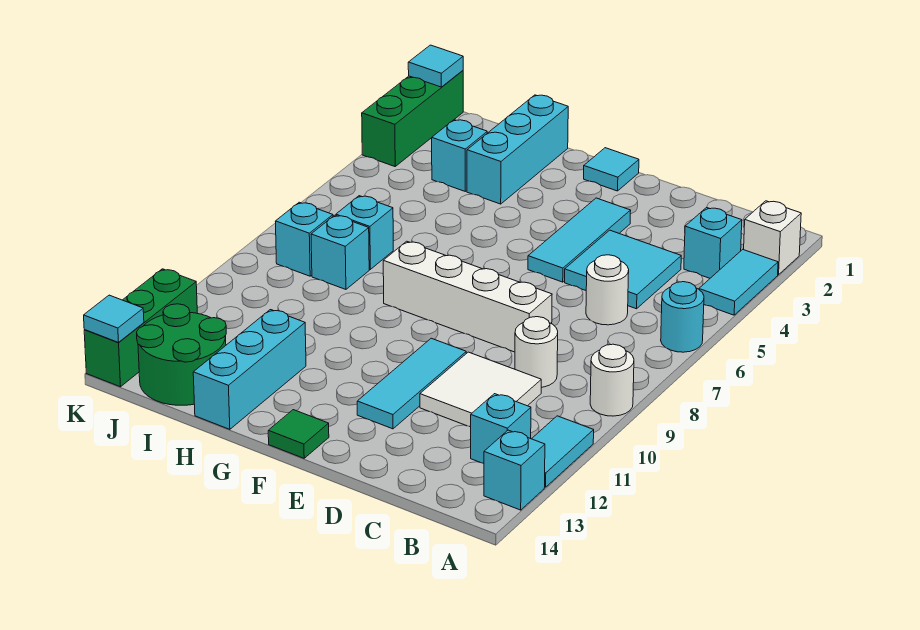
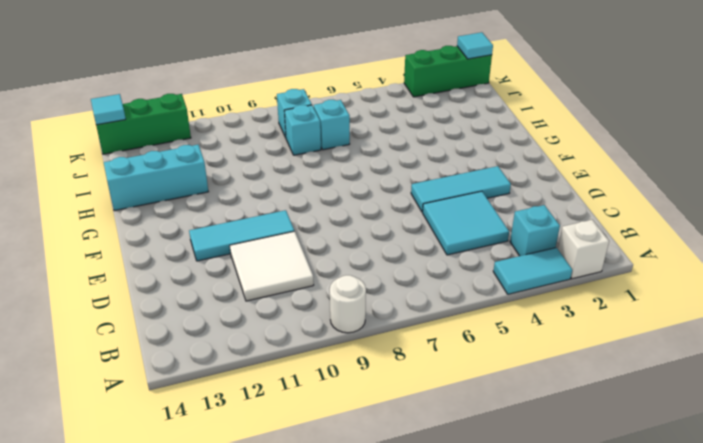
none -> cyan 1x1 round brick [661,282,704,352]
none -> cyan 1x2 tile [532,416,594,487]
none -> cyan 1x1 brick [484,430,545,510]

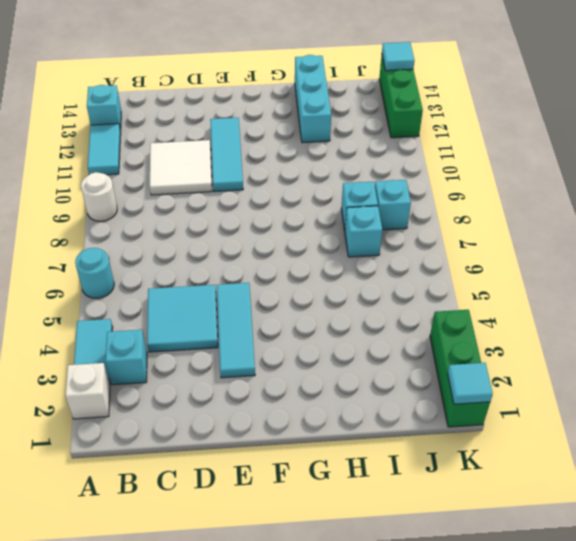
none -> cyan 1x1 brick [471,394,531,463]
none -> white 1x1 round brick [586,255,629,325]
none -> white 1x1 round brick [515,317,558,387]

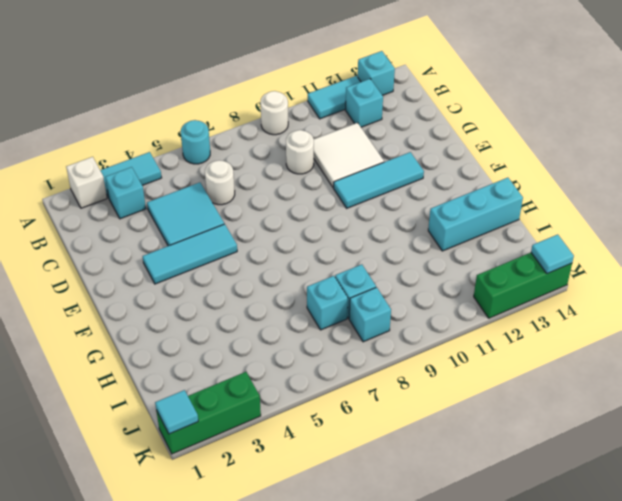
none -> white 1x4 brick [383,241,552,352]
none -> cyan 1x1 tile [584,148,639,191]
none -> green 1x1 tile [268,410,329,458]

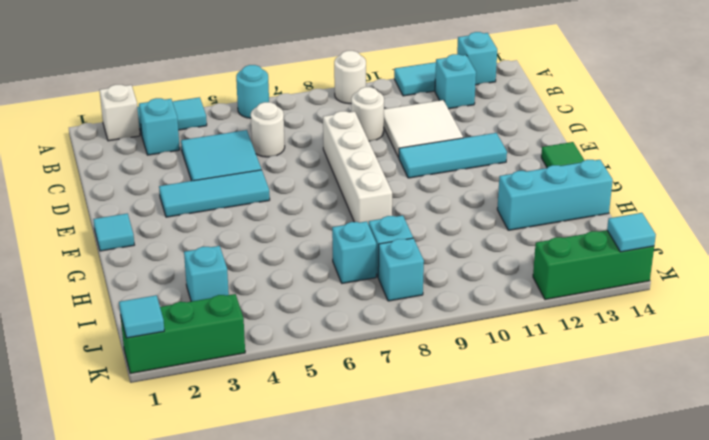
none -> cyan 1x3 brick [467,95,568,204]
none -> green 2x2 round brick [137,304,226,405]

